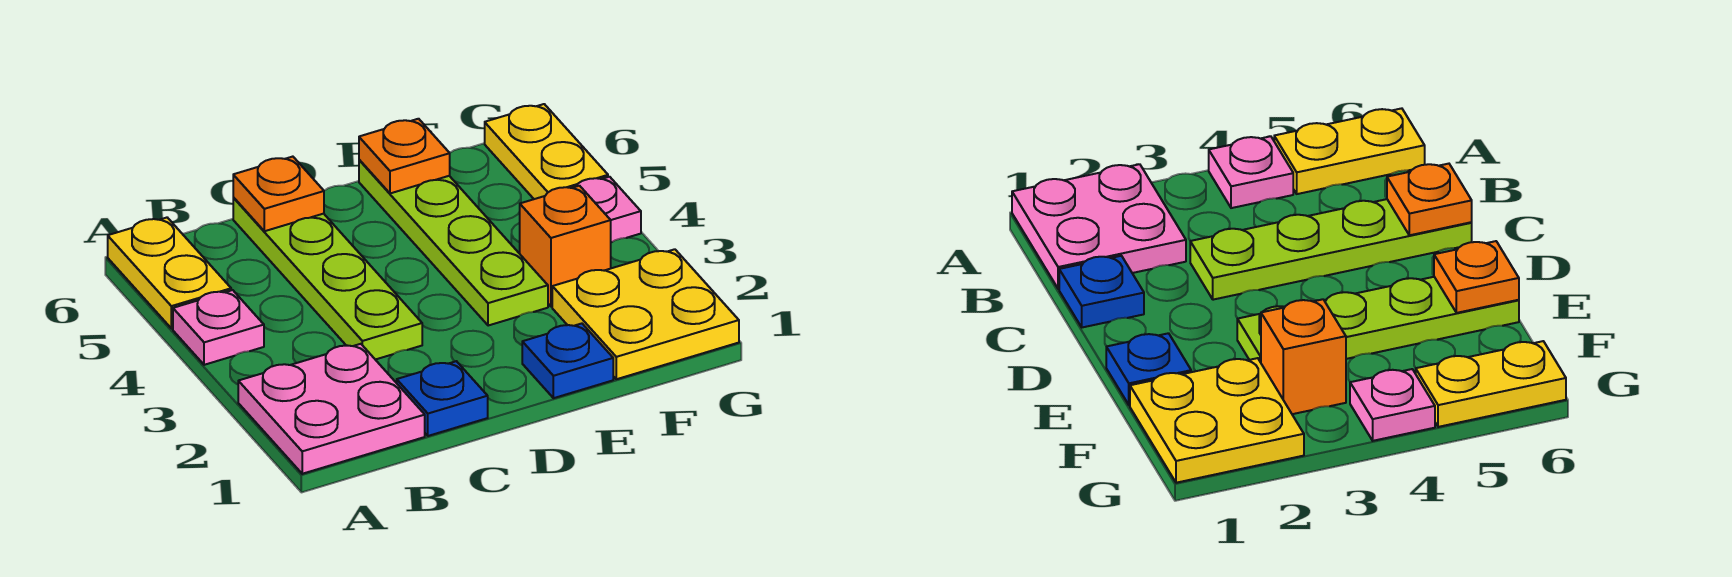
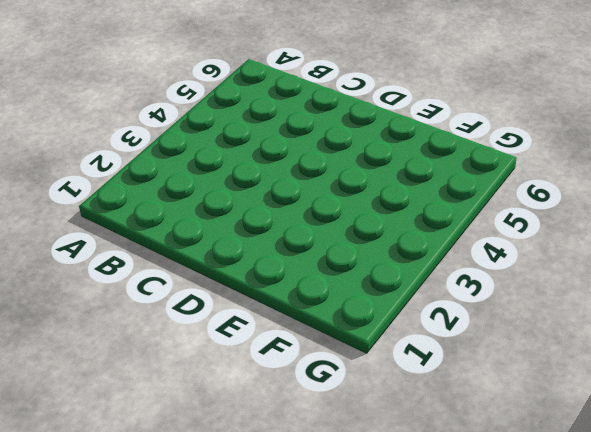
none -> pink 2x2 plate [238,344,425,474]
none -> pink 1x1 plate [173,290,264,365]
none -> yellow 1x2 plate [108,218,231,329]

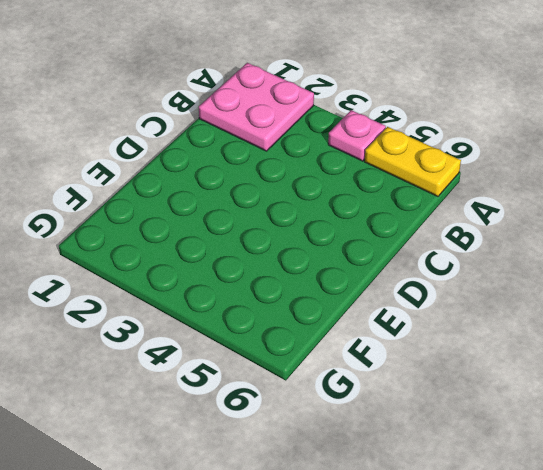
none -> blue 1x1 plate [397,361,488,436]
none -> lime 1x4 plate [233,198,422,360]
none -> blue 1x1 plate [522,324,613,398]

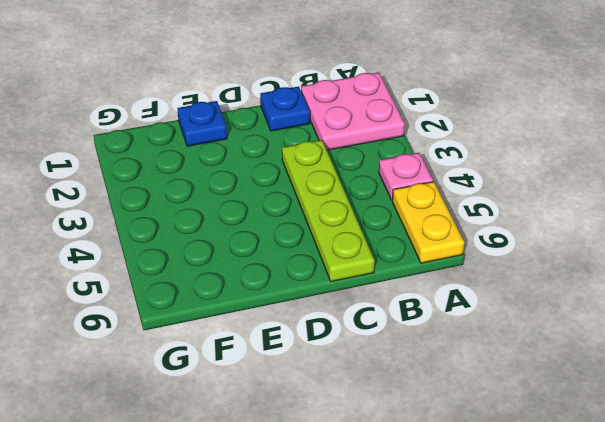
none -> lime 1x4 plate [359,160,548,326]
none -> yellow 2x2 plate [552,249,739,379]
none -> orange 1x1 brick [520,186,611,307]

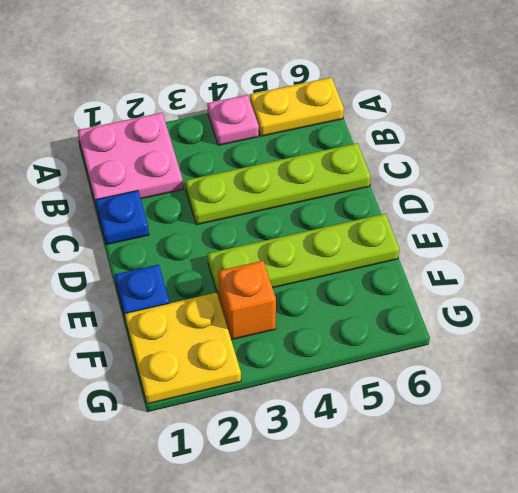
none -> pink 1x1 plate [576,177,641,242]
none -> yellow 1x2 plate [485,104,608,199]
none -> orange 1x1 plate [233,157,324,231]

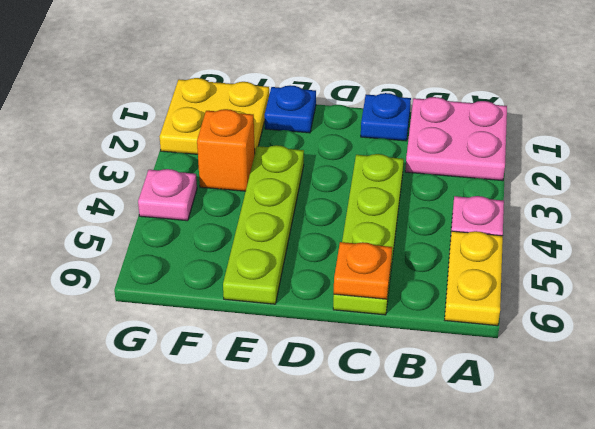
none -> yellow 1x2 plate [485,104,608,199]
none -> orange 1x1 plate [359,119,450,193]

